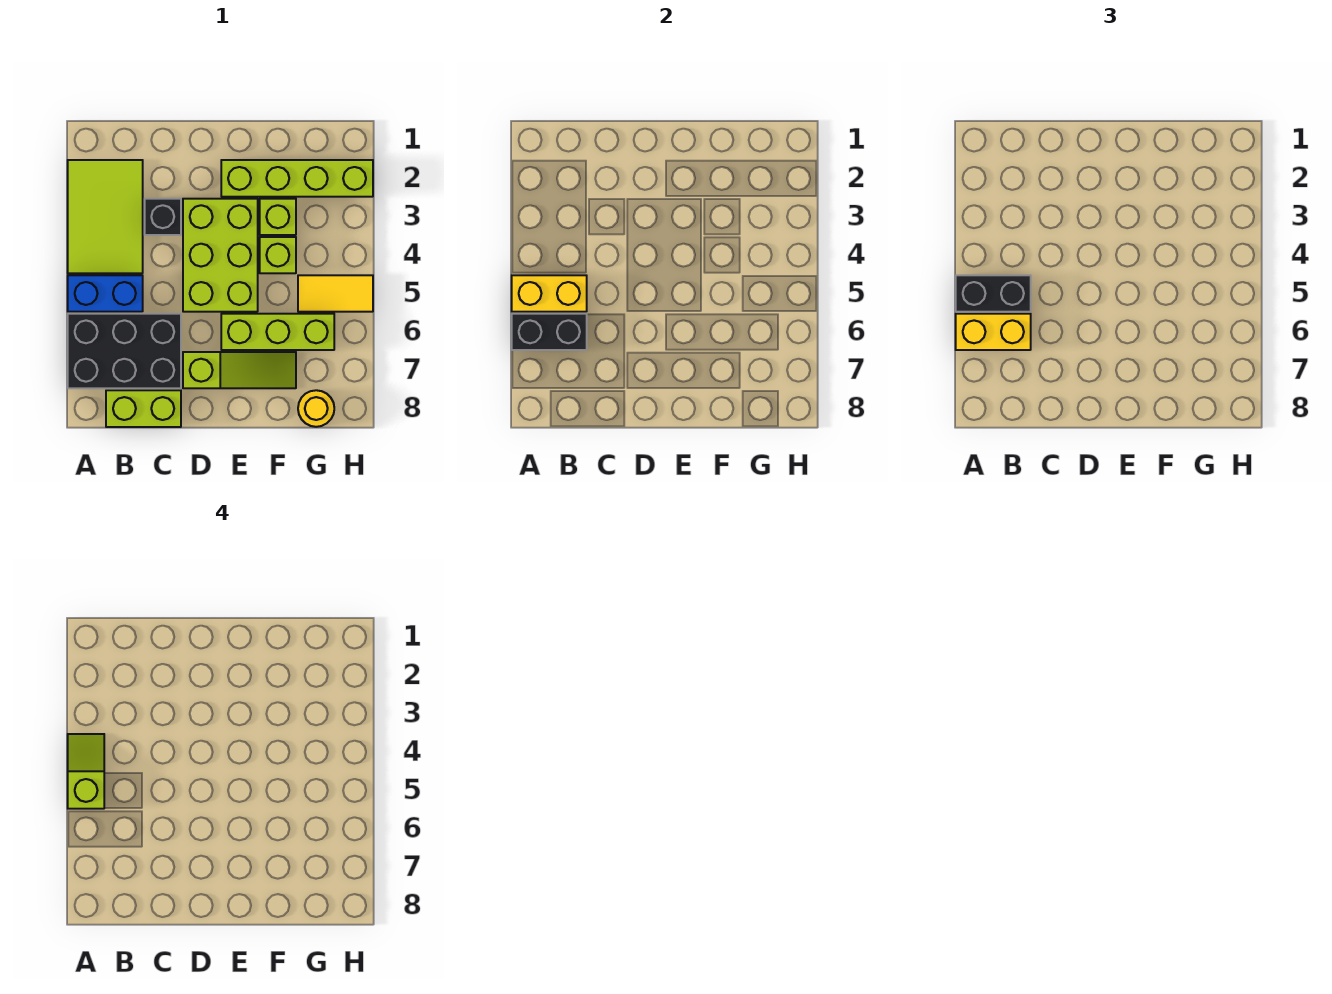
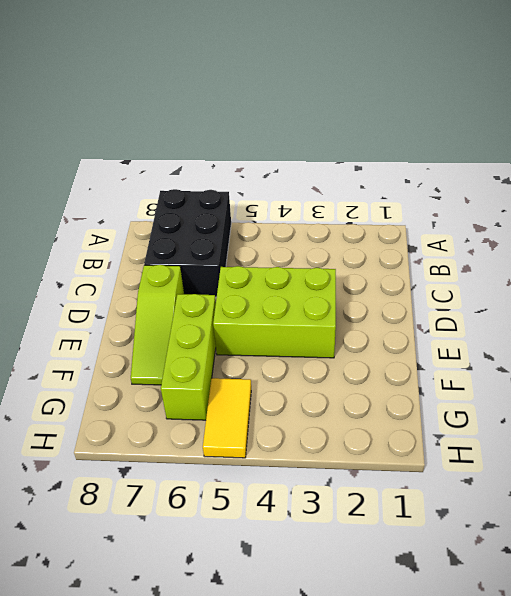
none -> lime 2x3 tile [68,160,143,273]
none -> blue 1x2 brick [68,275,143,312]
none -> lime 1x2 brick [106,390,181,427]

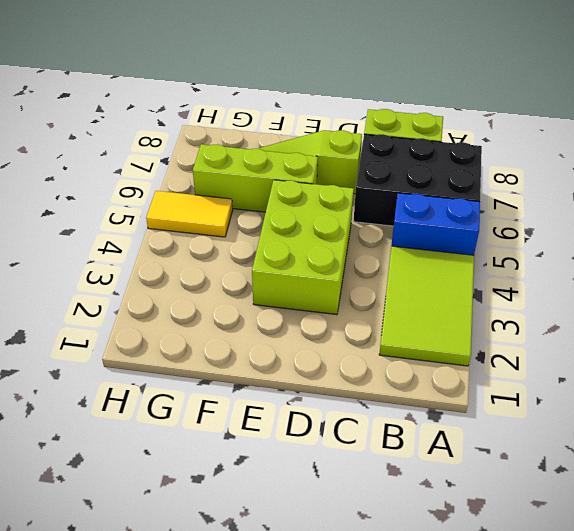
none -> black 1x1 brick [145,199,181,235]
none -> lime 1x4 brick [221,160,373,197]
none -> lime 1x1 brick [260,199,296,235]

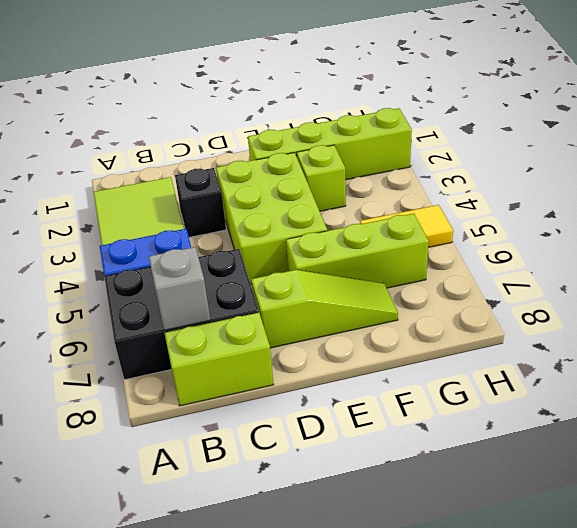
grey 1x1 brick [149,247,210,330] -> none
none -> lime 1x1 brick [260,237,296,273]
none -> yellow 1x1 round brick [298,390,334,427]
none -> yellow 1x2 brick [512,275,587,312]

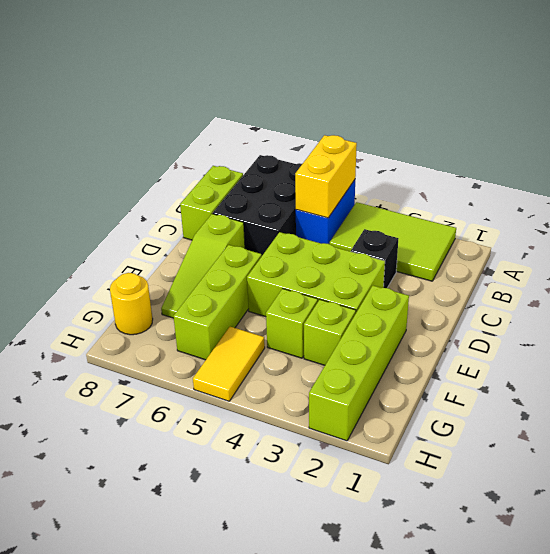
none -> black 1x2 brick [512,314,587,350]
none -> black 1x2 brick [956,275,1031,312]
none -> yellow 1x2 brick [956,314,1031,350]

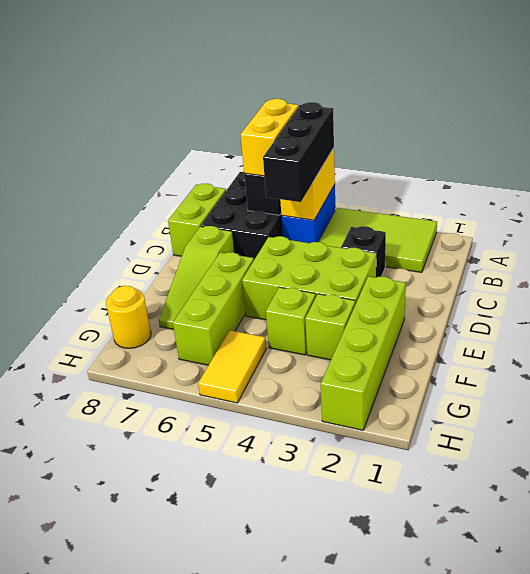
black 1x3 brick [263,102,334,202] -> black 1x2 brick [956,275,1031,312]
none -> lime 1x2 slope [68,734,104,809]

